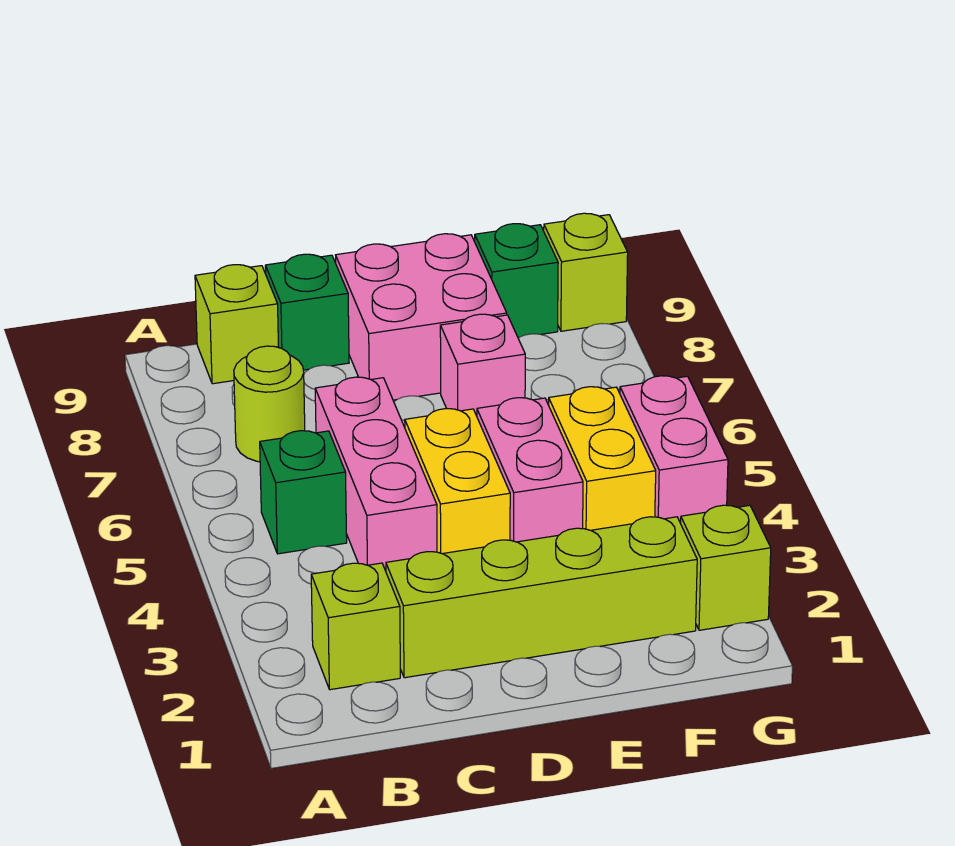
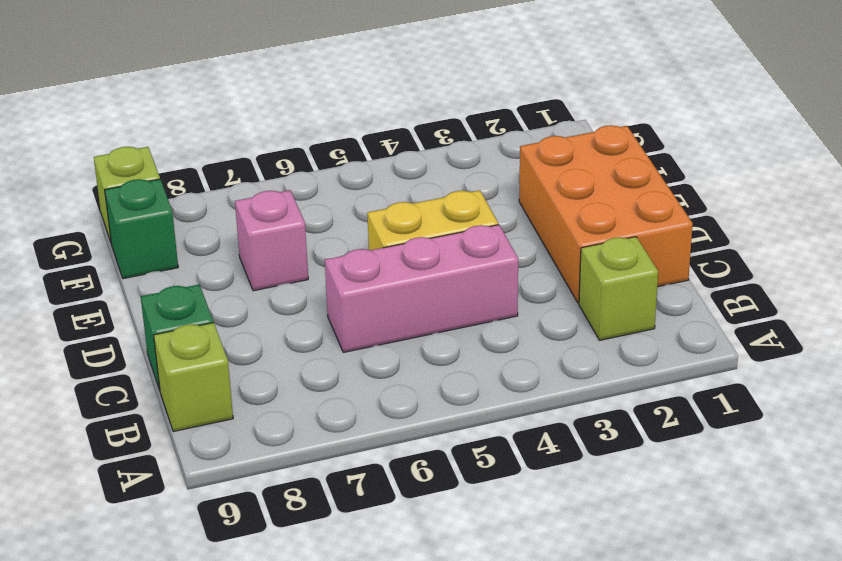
orange 2x3 brick [519,125,693,303] -> lime 1x4 brick [386,517,697,678]
none -> green 1x1 brick [260,431,347,554]
none -> lime 1x1 round brick [234,346,305,462]
none -> pink 2x2 brick [336,234,507,400]

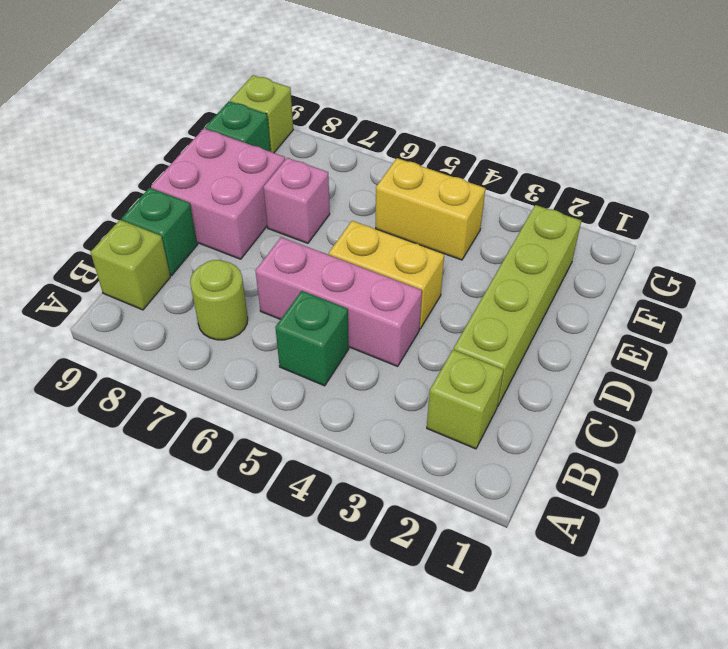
none -> pink 1x2 brick [477,398,583,542]
none -> lime 1x1 brick [681,505,771,630]
none -> pink 1x2 brick [620,376,728,523]

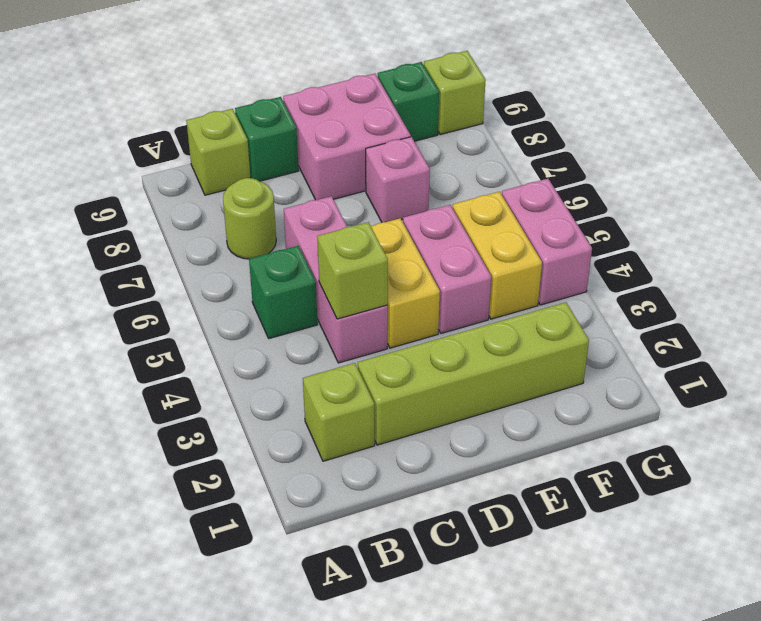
lime 1x1 brick [317,222,388,319] -> lime 1x1 brick moved to [681,505,771,630]

